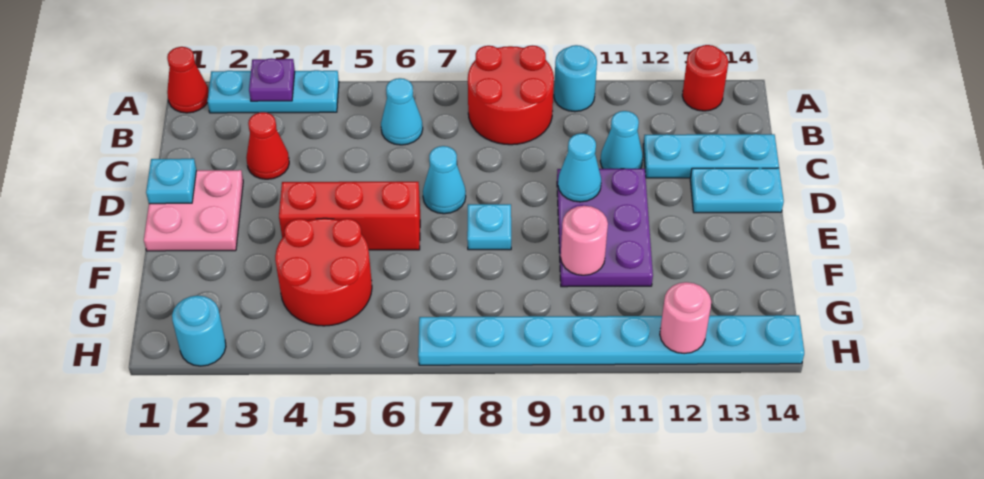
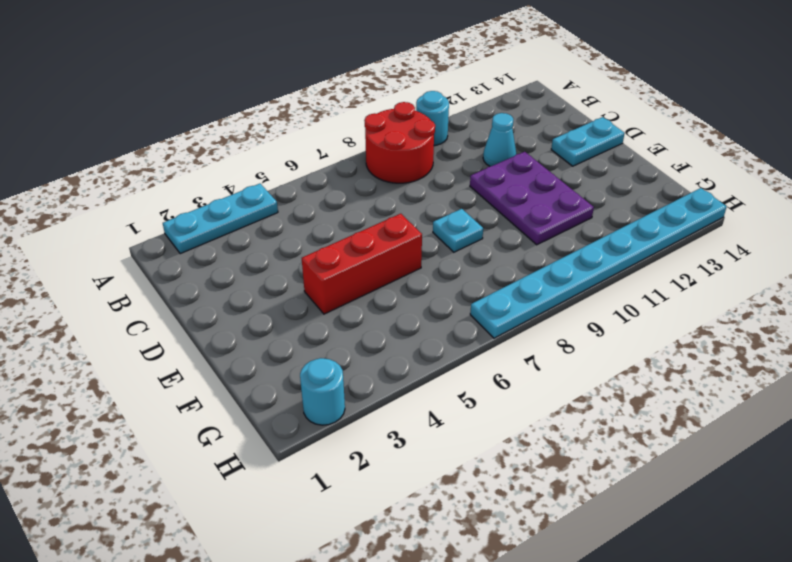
none -> red 1x1 cone [167,47,209,113]
none -> red 1x1 round brick [682,45,728,111]
none -> cyan 1x1 cone [381,78,423,145]

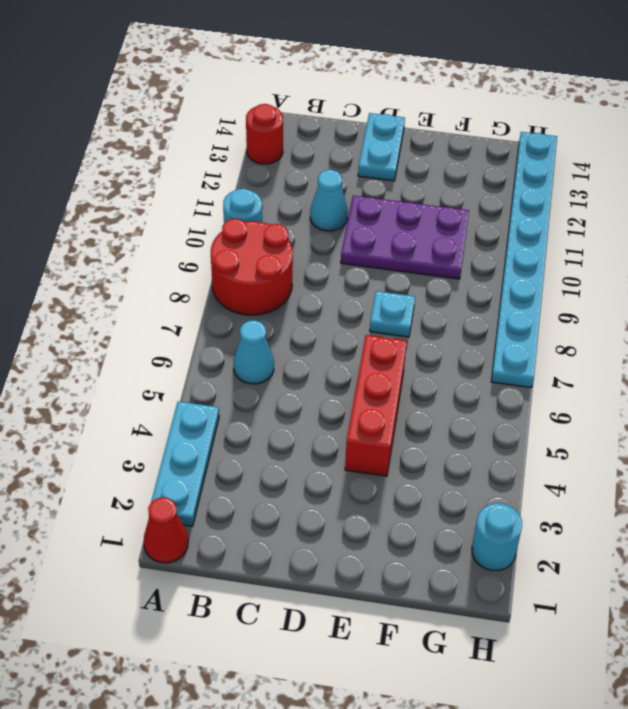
none -> red 1x1 cone [246,112,289,179]
none -> cyan 1x3 plate [643,134,779,178]
none -> pink 2x2 plate [144,170,243,251]

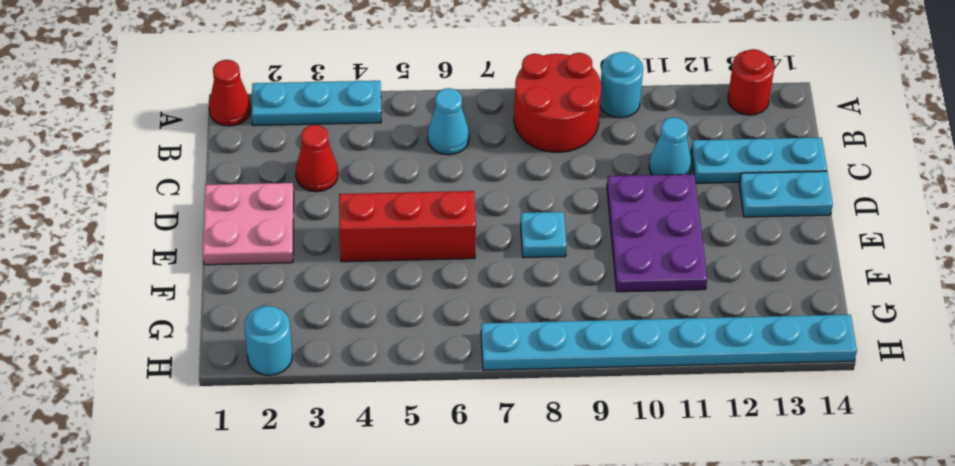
none -> cyan 1x1 cone [423,146,466,214]
none -> red 2x2 round brick [275,218,372,326]
none -> purple 1x1 plate [249,58,295,101]

